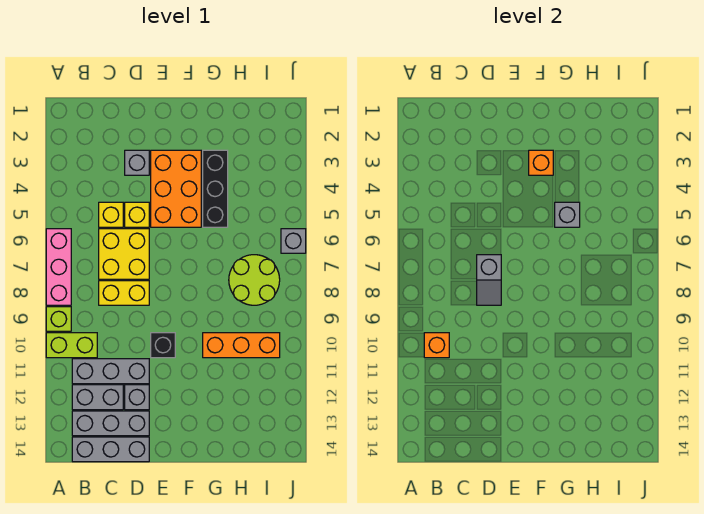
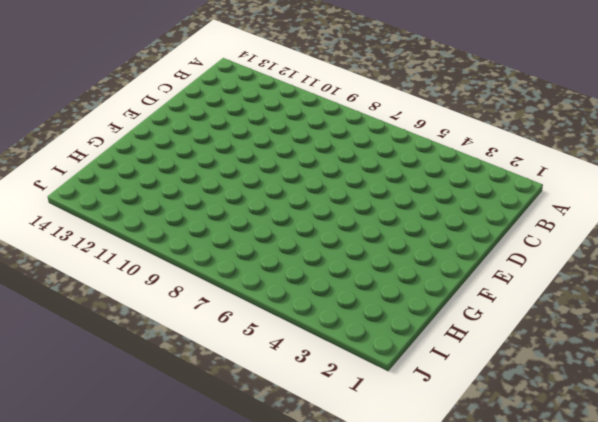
none -> pink 1x3 brick [46,229,71,305]
none -> lime 1x1 brick [46,307,71,331]
none -> lime 1x2 brick [46,333,97,358]

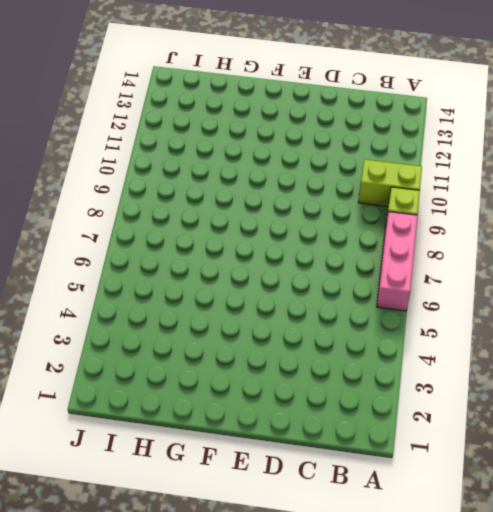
none -> grey 1x3 brick [72,359,149,384]
none -> grey 1x2 brick [72,385,123,410]
none -> grey 1x3 brick [72,411,149,436]

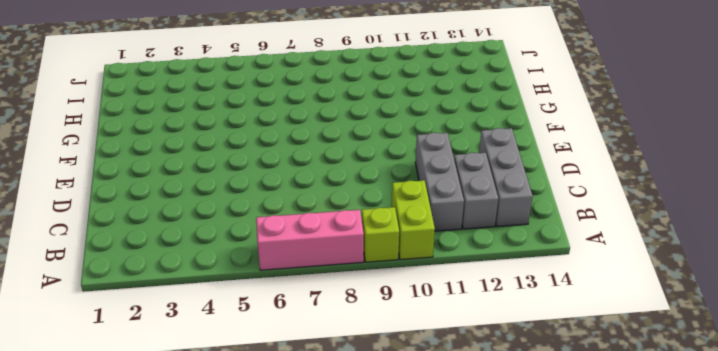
none -> grey 1x3 brick [72,437,149,462]
none -> yellow 1x1 brick [99,202,123,227]
none -> yellow 2x2 brick [99,229,149,279]

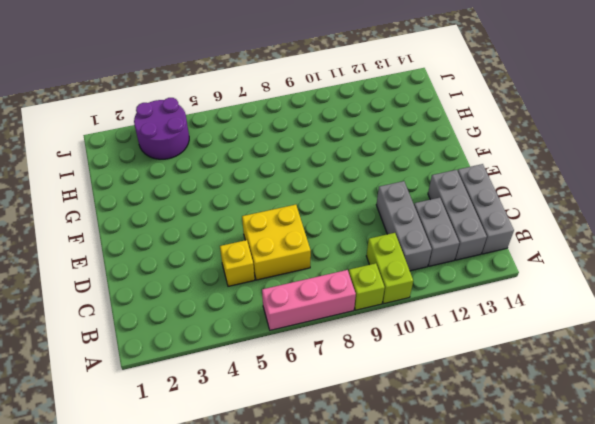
purple 2x2 round brick [134,98,189,159] -> none
none -> yellow 1x2 brick [99,281,149,305]
none -> grey 1x1 brick [125,150,149,175]
none -> yellow 1x1 brick [125,202,149,227]

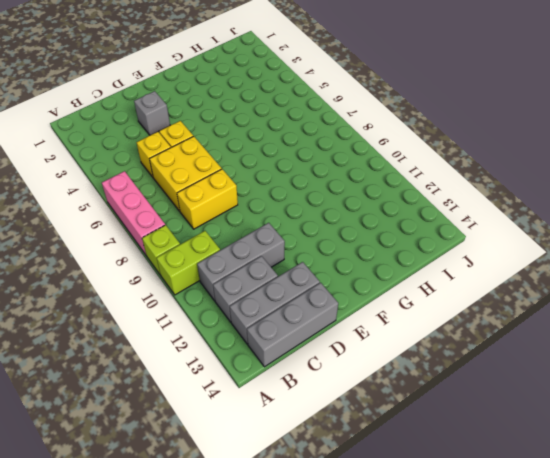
none -> grey 1x1 brick [125,385,149,410]
none -> orange 2x3 brick [151,150,201,227]
none -> black 1x1 brick [151,333,175,358]

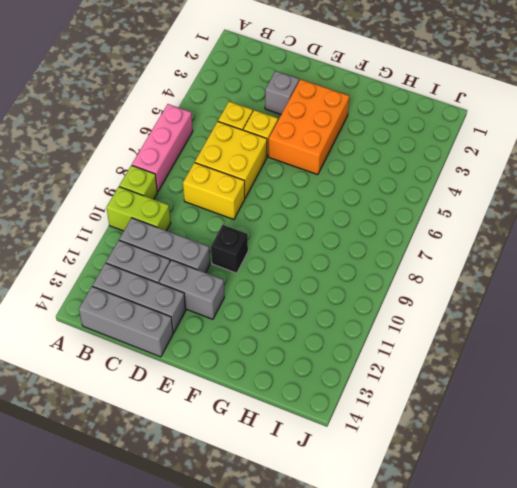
grey 1x2 brick [159,260,224,319] -> grey 1x1 brick [125,385,149,410]
none -> black 1x3 brick [203,150,228,227]
none -> orange 1x3 brick [203,333,280,358]
none -> lime 2x2 round brick [229,255,280,305]

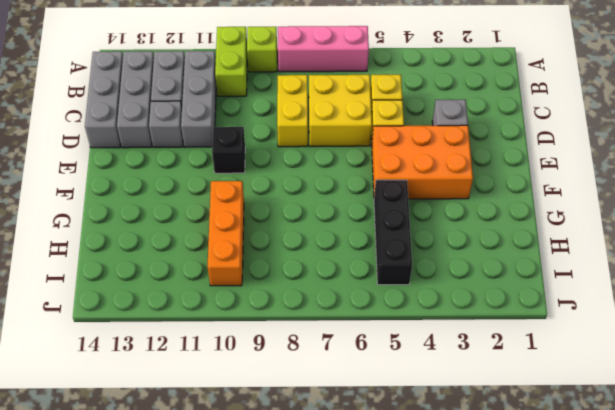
black 1x3 brick [374,180,412,285] -> black 1x3 brick turned to [203,150,228,227]
none -> lime 2x2 round brick [229,255,280,305]
none -> grey 1x1 brick [281,229,306,253]
none -> orange 1x1 brick [424,333,449,358]

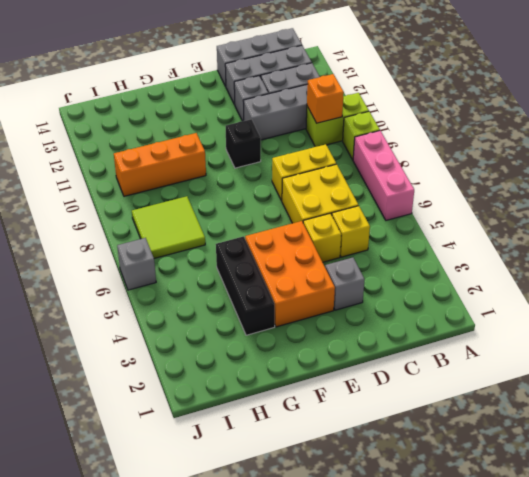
lime 2x2 tile [132,196,205,258] -> lime 2x2 round brick [229,255,280,305]
none -> grey 1x2 slope [477,255,501,305]
none -> orange 1x1 brick [529,150,553,175]
none -> grey 1x1 brick [555,202,580,227]

